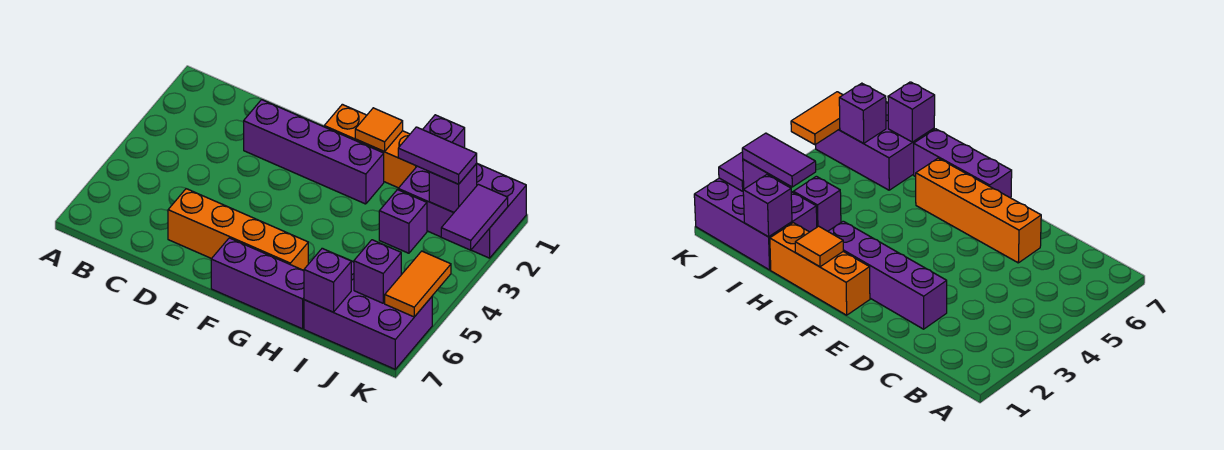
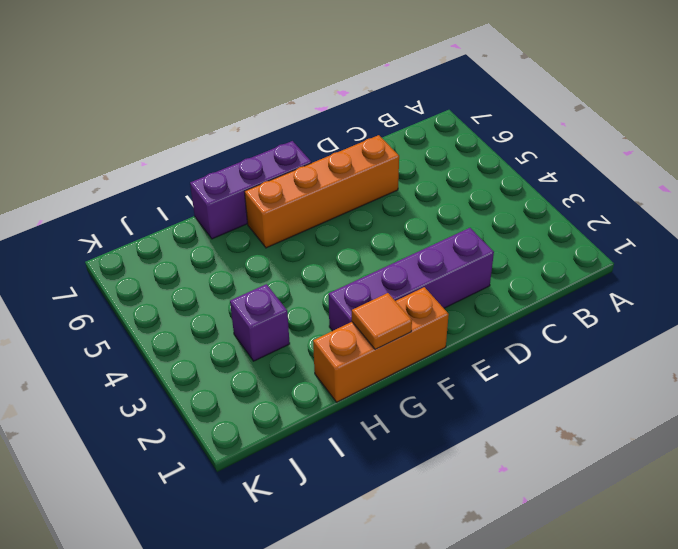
none -> purple 2x3 brick [398,164,526,258]
none -> purple 2x3 brick [304,261,432,369]
none -> purple 1x1 brick [423,115,465,148]

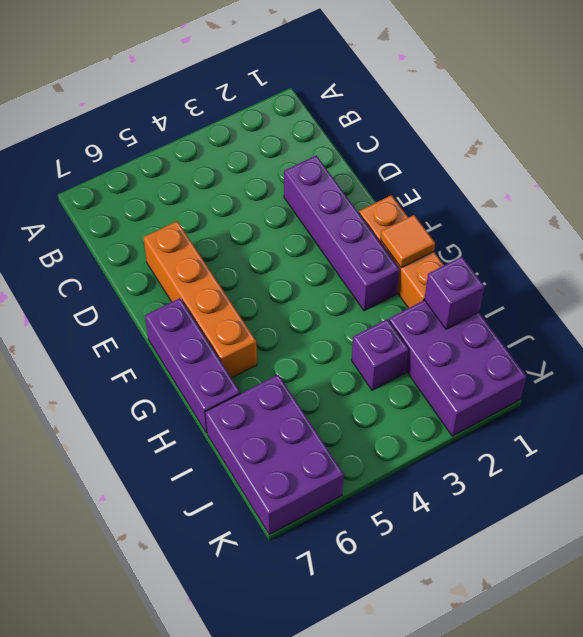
none -> purple 1x1 brick [304,248,351,312]
none -> purple 1x1 brick [429,164,477,212]
none -> purple 1x1 brick [354,240,401,303]

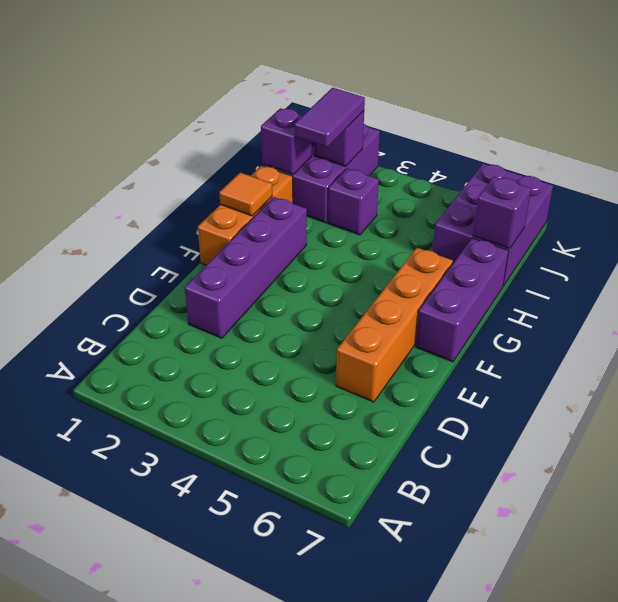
none -> purple 1x1 brick [354,240,401,303]
none -> purple 1x2 tile [441,184,508,250]
none -> orange 1x2 tile [385,251,451,317]

